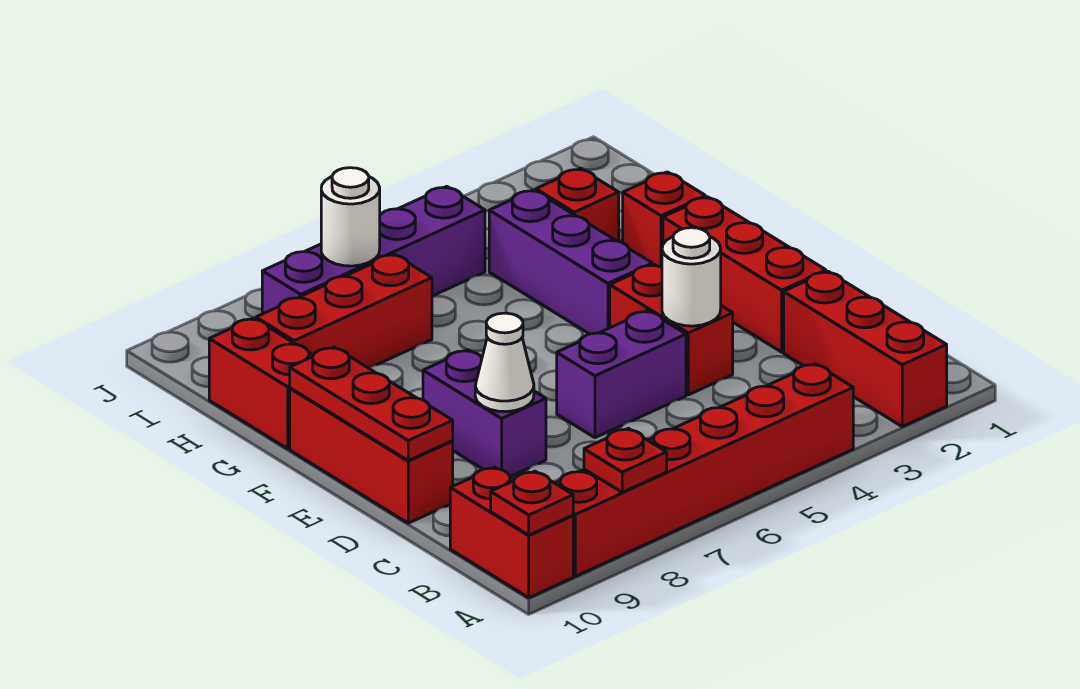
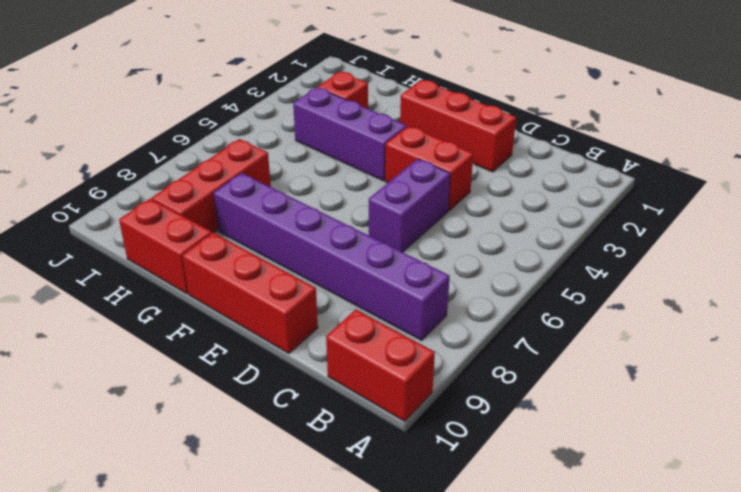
purple 1x6 brick [214,173,450,341] -> purple 1x2 brick [423,350,546,477]
none -> red 1x3 brick [784,271,947,427]
none -> red 1x6 brick [555,364,853,576]
none -> red 1x1 brick [623,172,705,267]

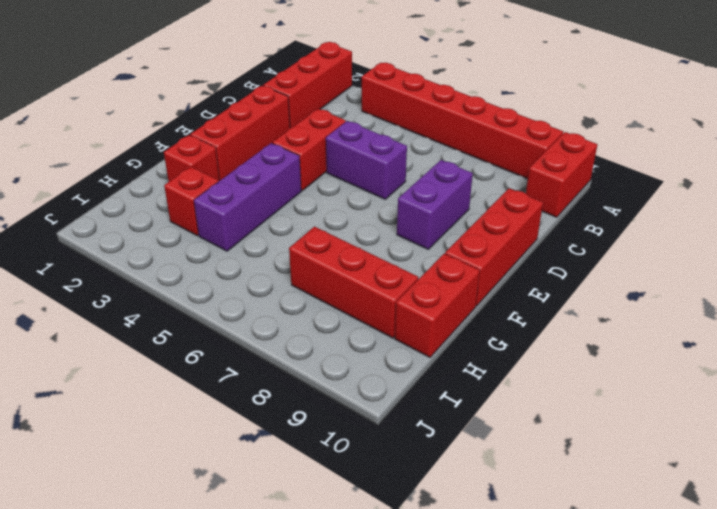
none -> purple 1x4 brick [262,186,485,314]
none -> red 1x1 plate [584,428,667,492]
none -> red 1x1 plate [491,471,573,535]

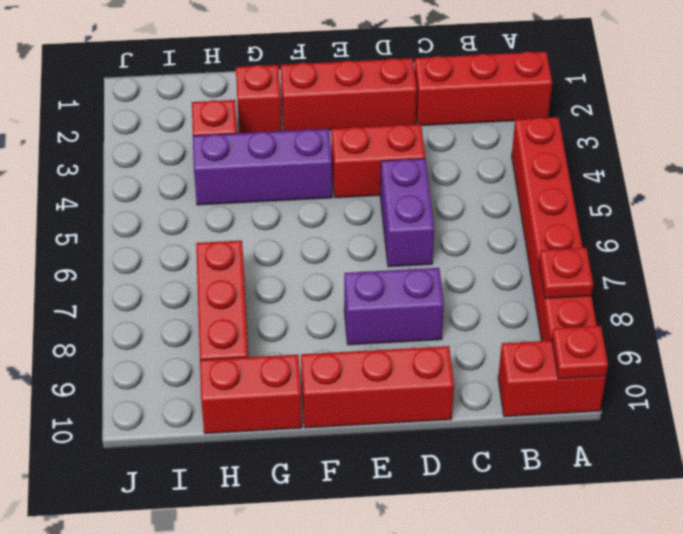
none -> purple 1x4 brick [262,186,485,314]
none -> white 1x1 round brick [662,228,721,326]
none -> white 1x1 cone [475,313,534,412]

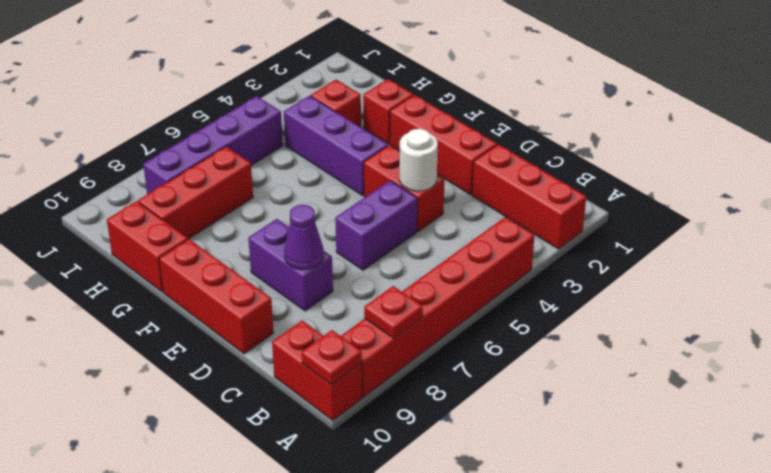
purple 1x1 cone [284,205,324,270] -> white 1x1 cone [475,313,534,412]
none -> red 1x3 plate [290,347,453,461]
none -> white 1x1 round brick [321,168,380,266]

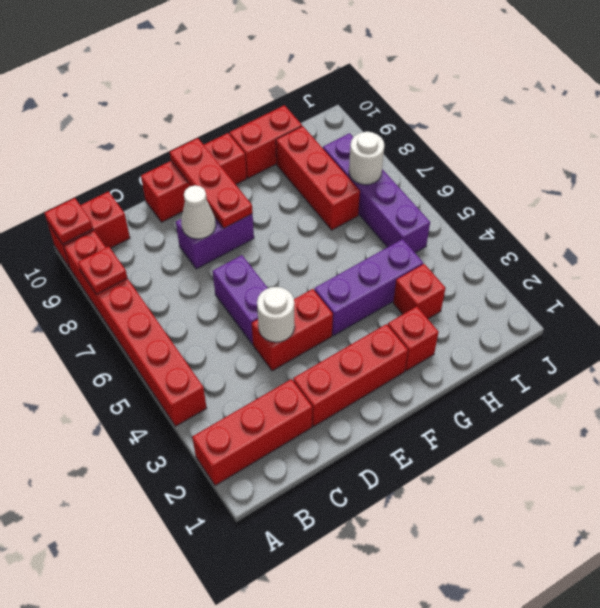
red 1x3 plate [170,138,253,228] -> red 1x3 plate turned to [290,347,453,461]

